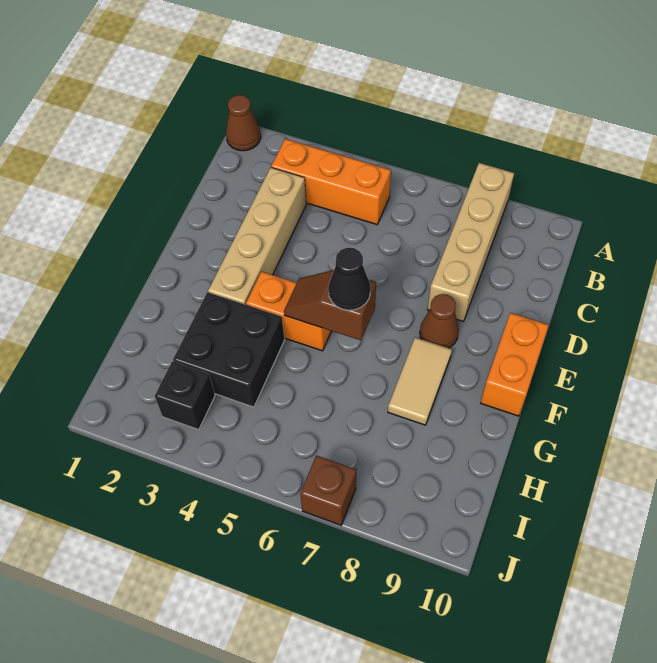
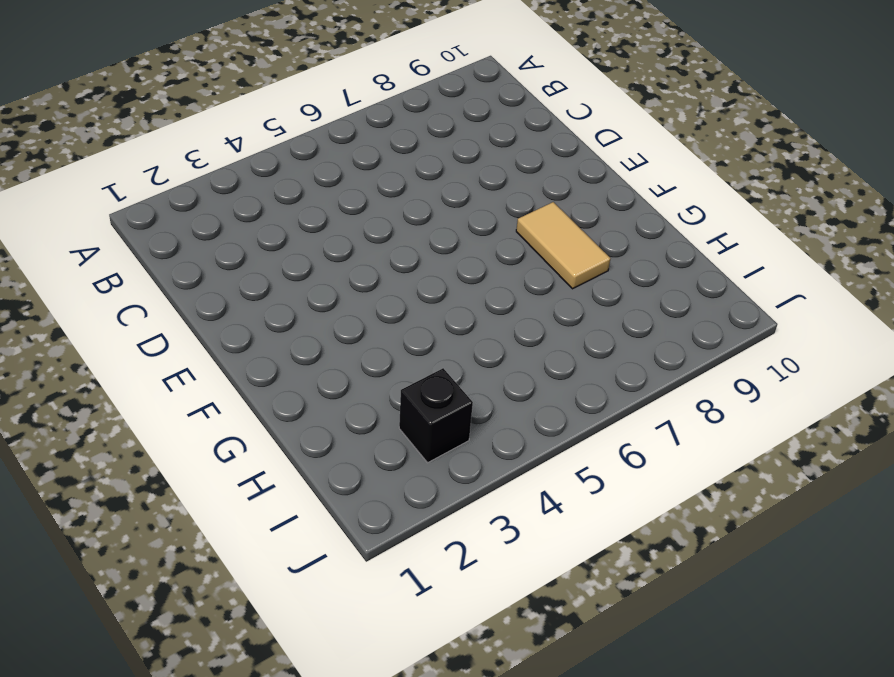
none -> brown 1x1 cone [226,95,261,151]
none -> tan 1x4 brick [427,163,514,321]
none -> orange 1x3 brick [271,139,391,224]

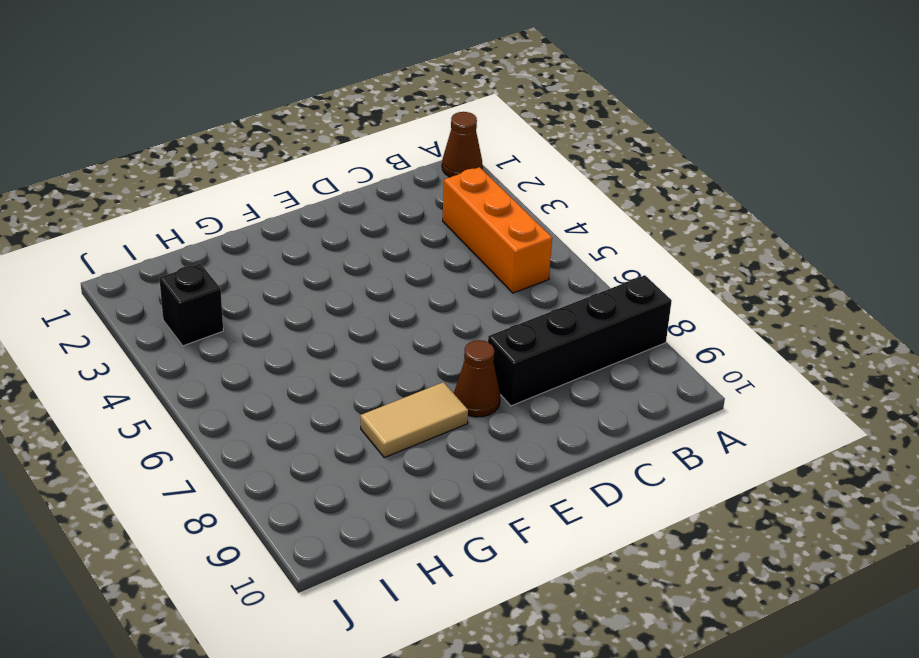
black 1x4 brick [488,275,672,406] -> tan 1x4 brick [427,163,514,321]
none -> tan 1x4 brick [208,168,306,305]
none -> orange 1x2 brick [481,313,549,416]
none -> orange 1x2 brick [246,272,331,351]

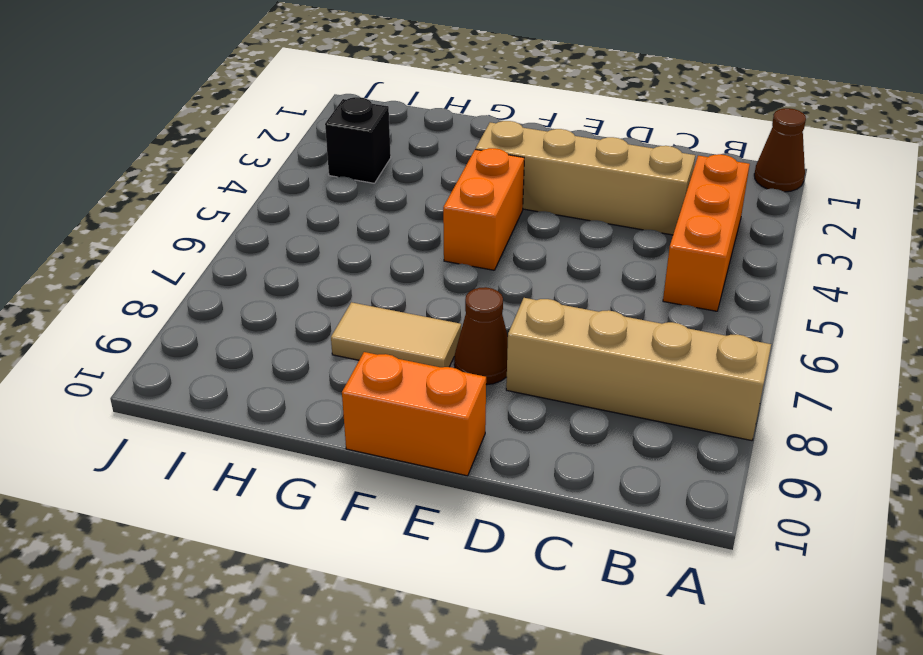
none -> black 2x2 brick [173,292,285,407]
none -> brown 1x1 brick [300,455,356,525]
none -> brown 1x2 slope [284,270,376,340]

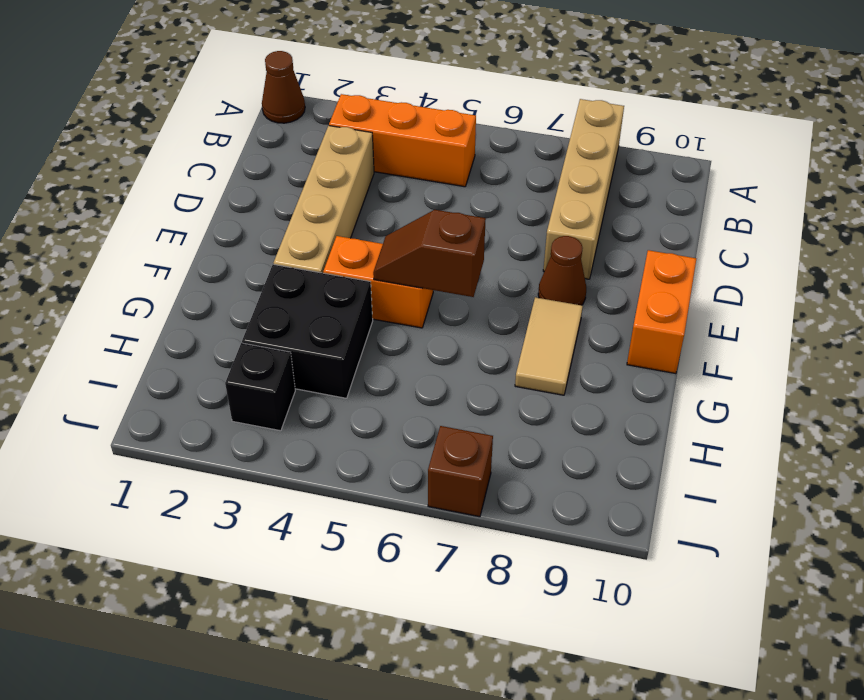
none -> black 1x1 cone [328,248,370,310]

